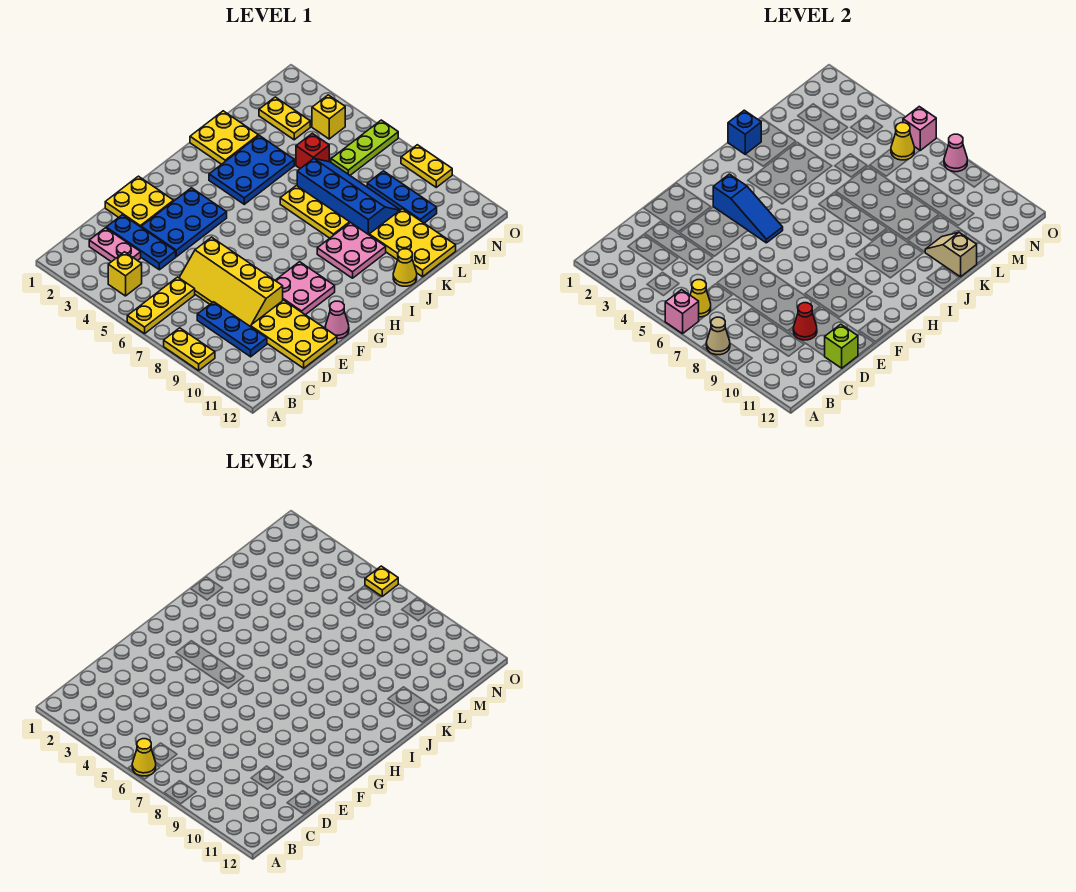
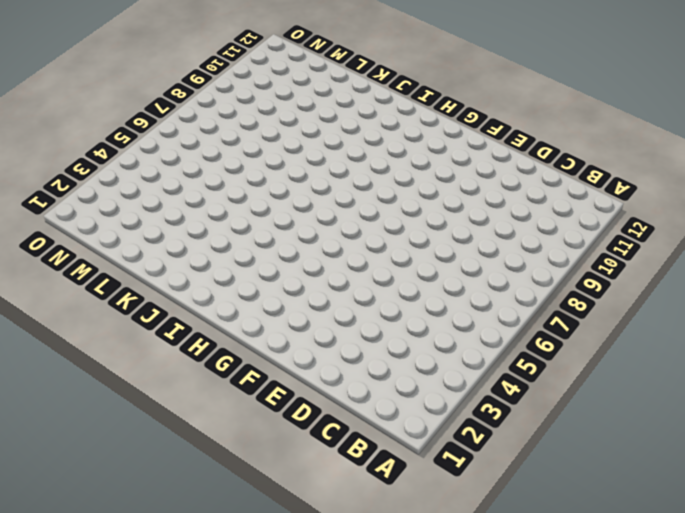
none -> yellow 1x3 plate [127,277,195,334]
none -> yellow 1x2 plate [164,328,215,370]
none -> yellow 1x1 brick [108,252,142,296]
none -> pink 1x2 plate [89,228,141,262]

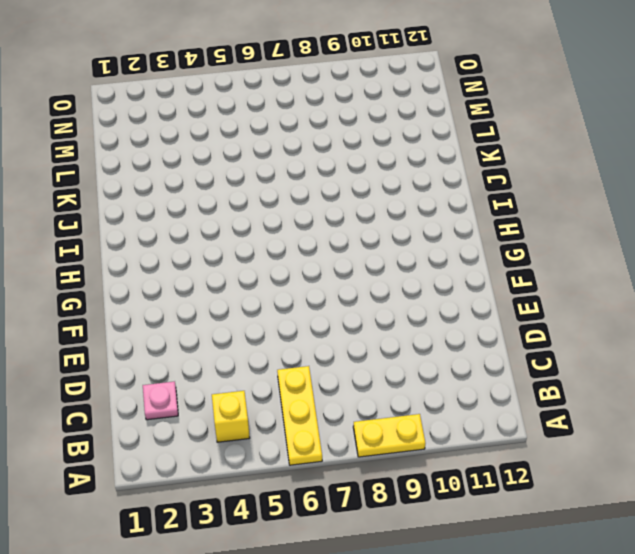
pink 1x1 plate [143,381,178,420] -> pink 1x2 plate [89,228,141,262]
none -> blue 1x3 plate [197,302,267,357]
none -> blue 1x3 plate [106,215,176,270]
none -> yellow 2x4 slope [179,237,283,326]
none -> yellow 2x3 plate [250,300,337,368]

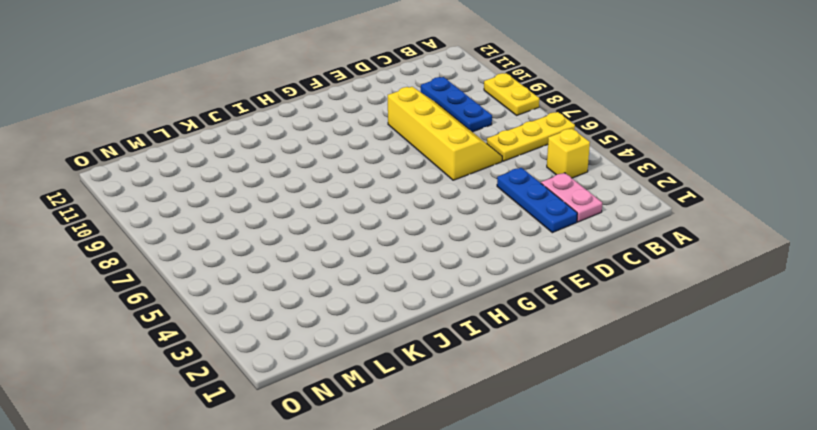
none -> yellow 2x3 plate [250,300,337,368]
none -> yellow 2x2 plate [105,176,174,227]
none -> blue 2x3 plate [141,188,227,257]
none -> pink 2x2 plate [275,262,335,315]

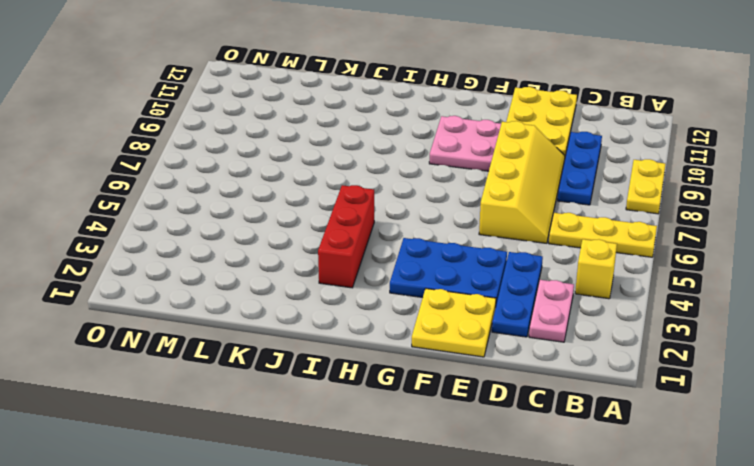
red 1x3 brick [318,185,374,288] -> blue 2x3 plate [209,136,294,204]
none -> pink 1x1 cone [325,301,349,339]
none -> pink 2x2 plate [317,223,386,278]
none -> yellow 2x2 plate [190,111,258,164]
none -> yellow 1x3 plate [280,186,350,238]

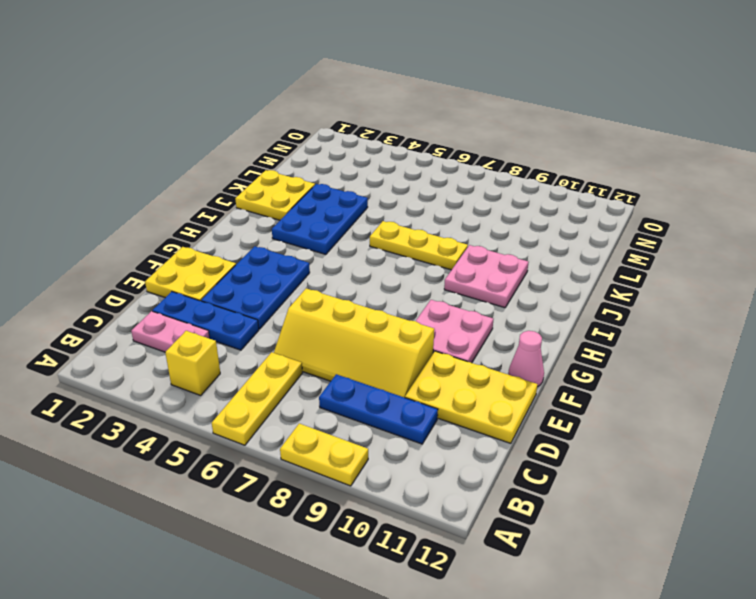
none -> yellow 1x1 cone [393,249,417,286]
none -> blue 2x4 slope [297,158,400,235]
none -> yellow 2x3 plate [369,209,456,277]
none -> red 1x1 brick [296,133,329,169]

